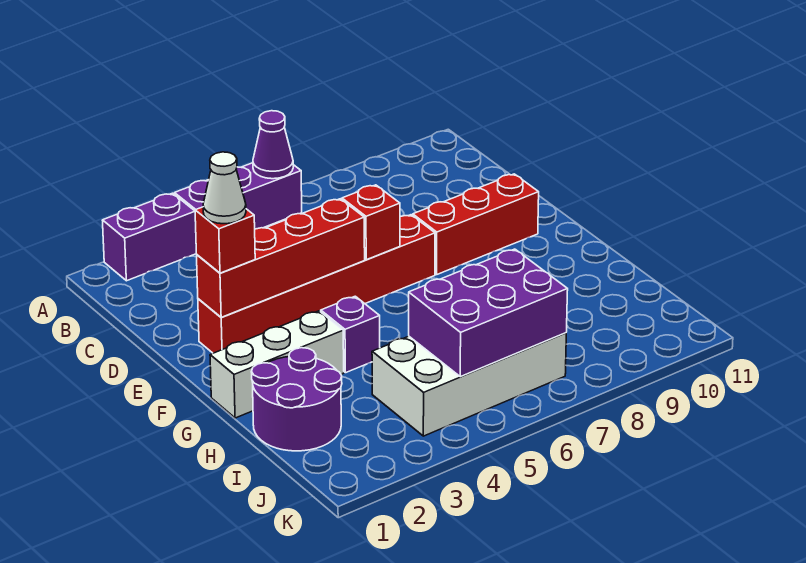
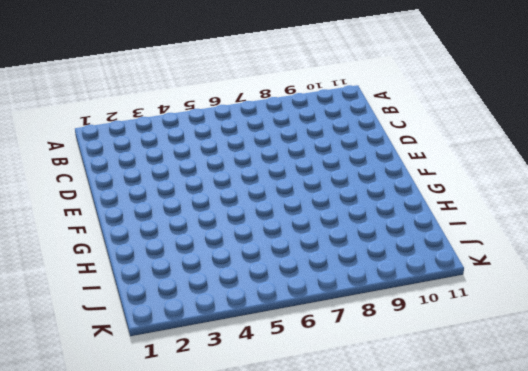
none -> purple 1x2 brick [102,193,196,281]
none -> purple 1x3 brick [174,163,302,229]
none -> red 1x6 brick [198,215,435,353]

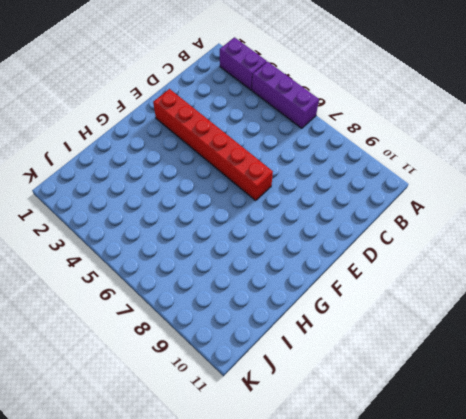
none -> red 1x3 brick [413,174,539,274]
none -> white 1x3 brick [210,311,344,418]
none -> purple 1x1 brick [321,296,380,373]

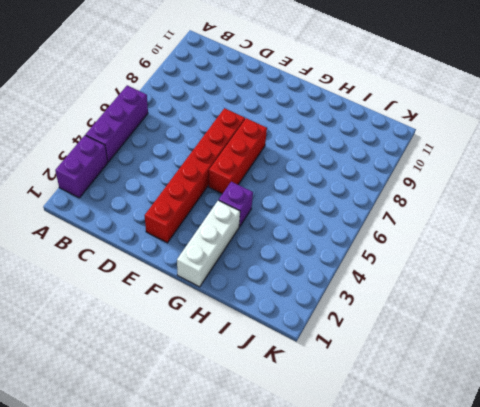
red 1x3 brick [209,118,267,194] -> red 1x3 brick moved to [413,174,539,274]
none -> purple 2x2 round brick [252,348,342,451]
none -> white 2x4 brick [372,333,566,436]
none -> purple 1x1 cone [253,111,293,179]

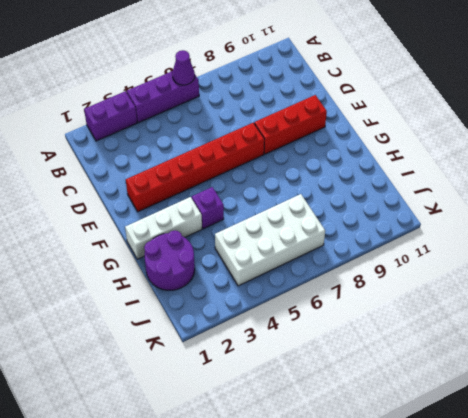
none -> red 1x4 brick [197,199,365,317]
none -> red 1x1 brick [342,185,400,260]
none -> purple 2x3 brick [409,249,568,377]

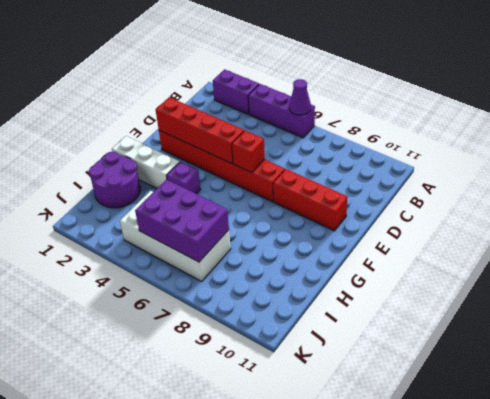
none -> red 1x1 brick [195,207,255,273]
none -> white 1x1 cone [203,152,246,224]

